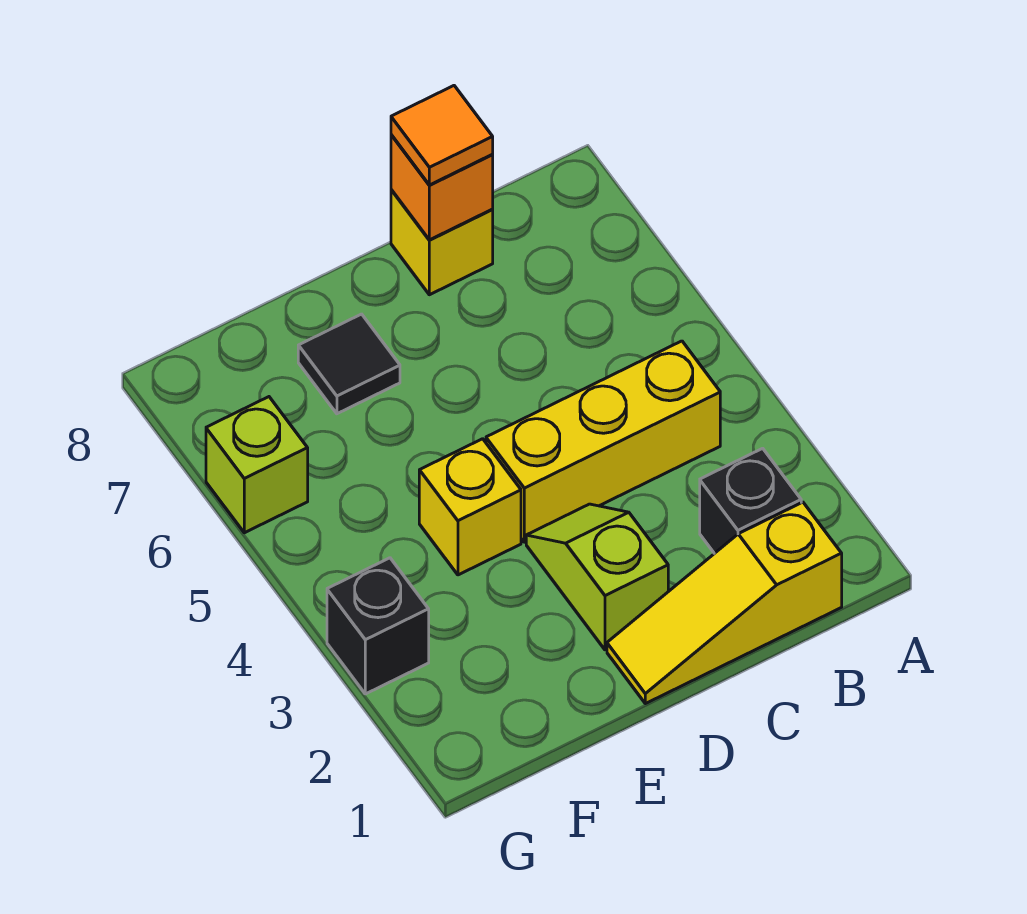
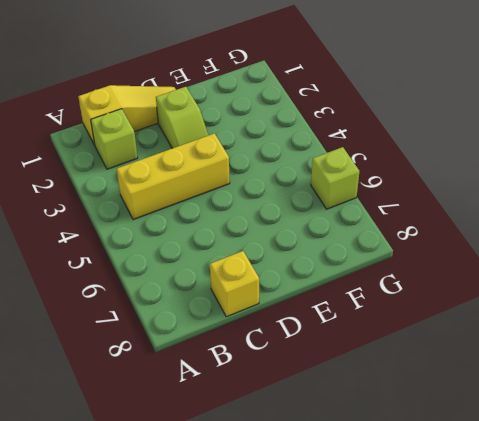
lime 1x1 brick [91,109,138,169] -> black 1x1 brick [700,448,801,554]
none -> yellow 1x1 brick [419,439,521,575]
none -> black 1x1 tile [298,314,400,414]

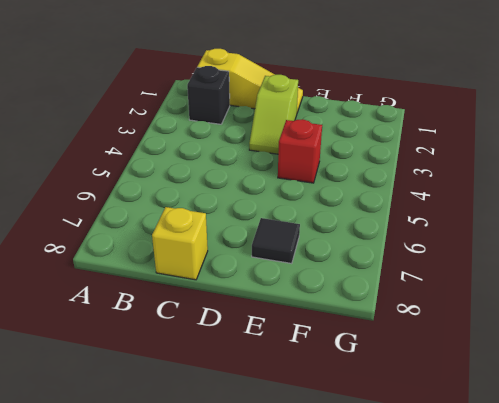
red 1x1 brick [278,119,322,183] -> yellow 1x1 brick [419,439,521,575]
none -> yellow 1x3 brick [486,341,720,542]
none -> black 1x1 brick [327,558,429,694]

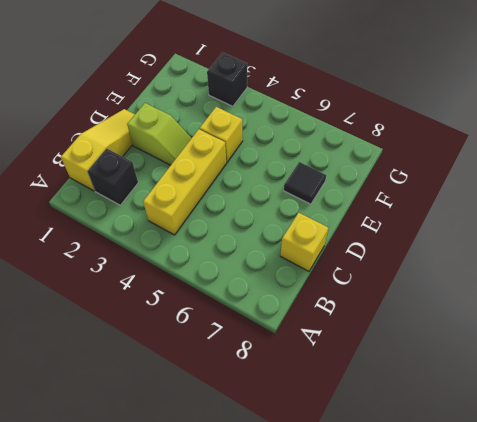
none -> lime 1x1 brick [206,397,308,533]
none -> orange 1x1 brick [391,135,493,240]

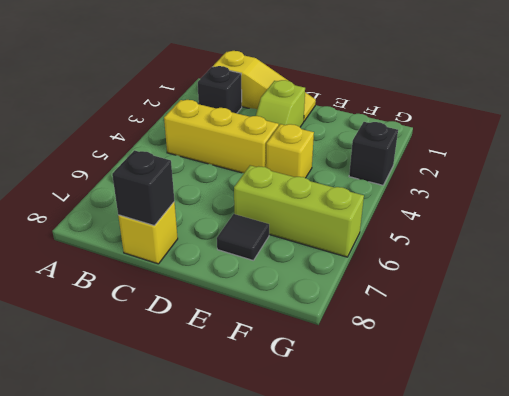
black 1x1 brick [112,150,174,226] -> orange 1x1 brick [391,135,493,240]
lime 1x3 brick [234,165,364,257] -> lime 1x1 brick [206,397,308,533]
none -> orange 1x1 tile [391,86,493,185]

